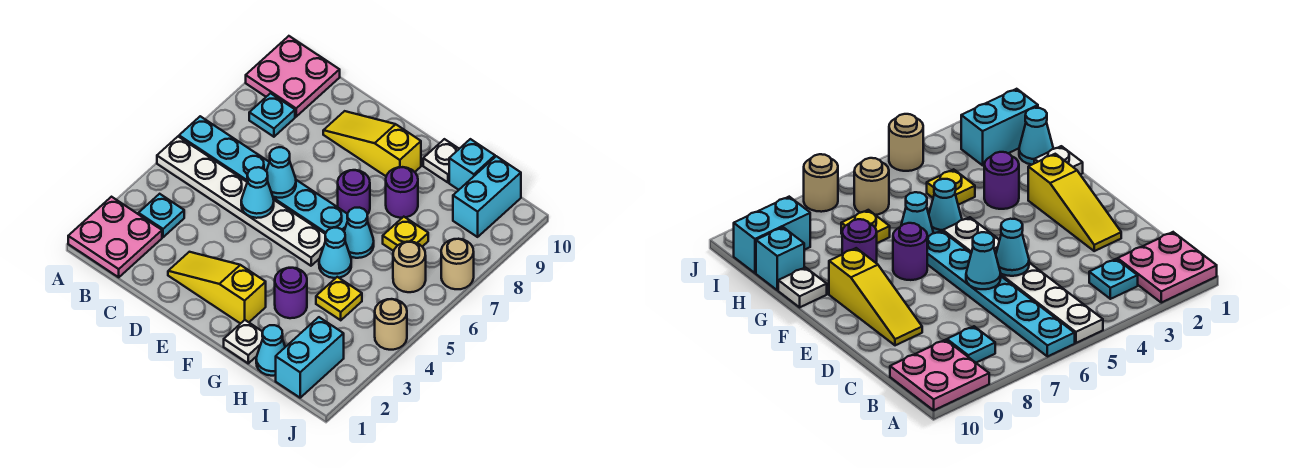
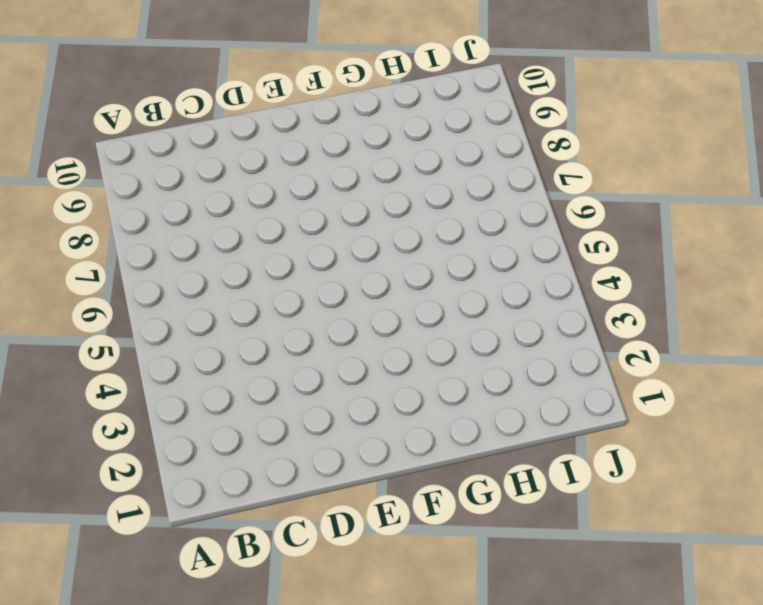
none -> pink 2x2 plate [68,197,162,277]
none -> white 1x6 plate [157,137,325,266]
none -> cyan 1x6 plate [179,116,348,234]

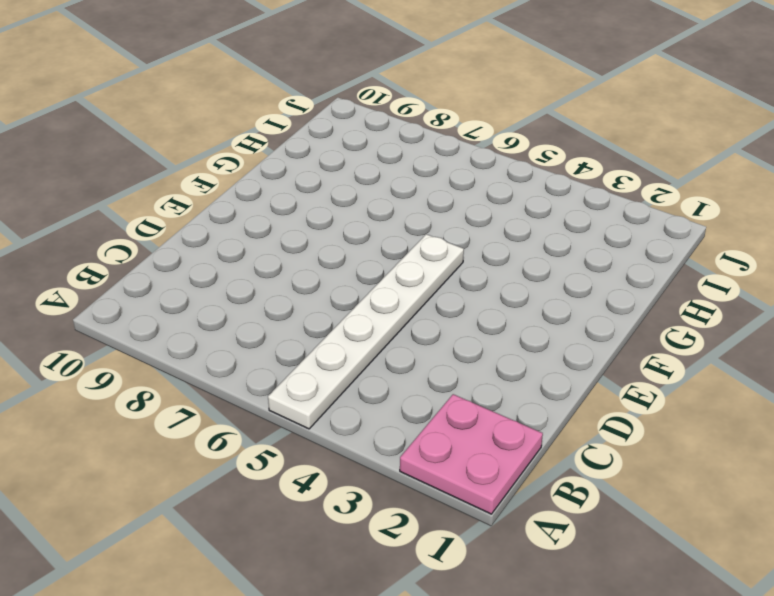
none -> cyan 1x6 plate [179,116,348,234]
none -> pink 2x2 plate [246,36,340,117]
none -> cyan 1x1 plate [138,194,184,237]

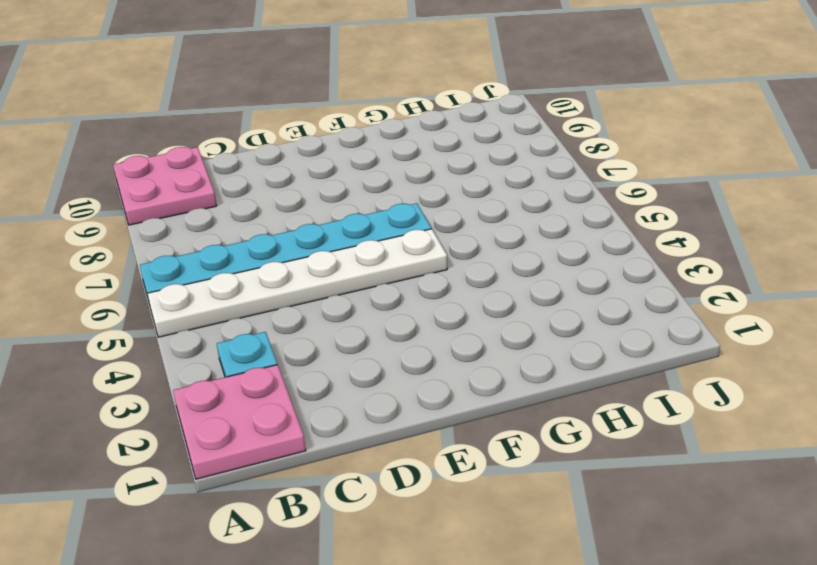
none -> cyan 1x1 plate [249,93,295,137]
none -> yellow 1x3 slope [168,252,266,324]
none -> yellow 1x3 slope [323,111,421,176]

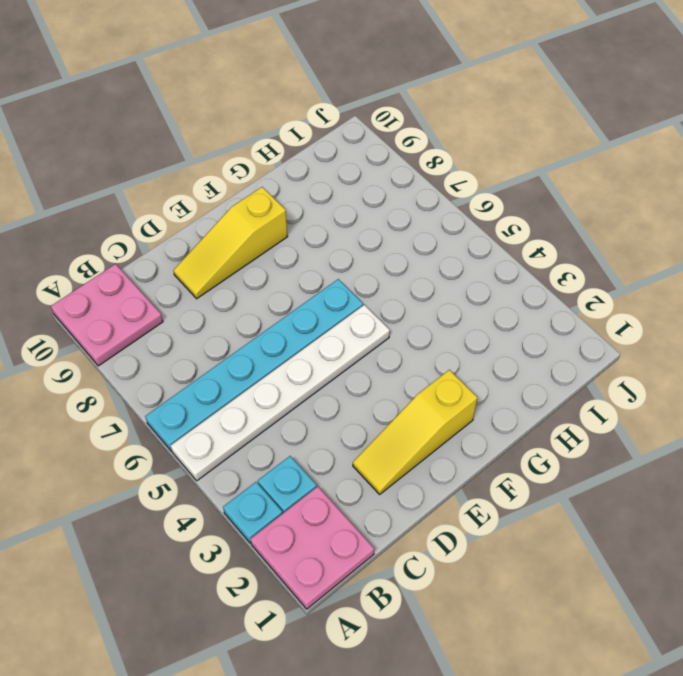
cyan 1x1 plate [223,482,283,543] -> cyan 1x1 plate moved to [249,93,295,137]
none -> purple 1x1 round brick [338,170,370,214]
none -> white 1x1 plate [224,320,263,363]
none -> purple 1x1 round brick [275,268,307,318]

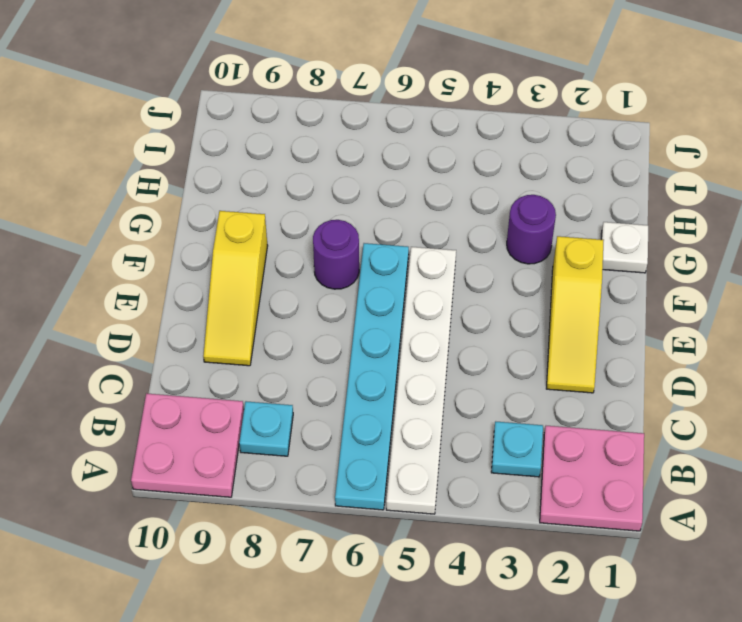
none -> cyan 1x1 cone [319,228,351,278]
none -> cyan 1x1 cone [344,208,374,258]
none -> purple 1x1 round brick [386,167,418,218]

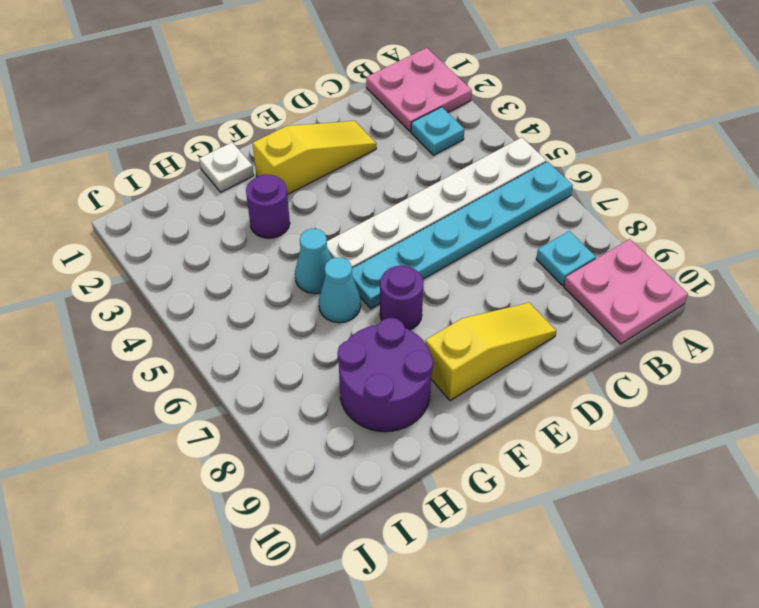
purple 2x2 round brick [338,318,433,432] -> purple 1x1 round brick [386,167,418,218]
none -> white 1x1 plate [423,139,459,182]
none -> cyan 1x1 cone [256,325,285,376]
none -> yellow 1x1 plate [316,277,362,320]

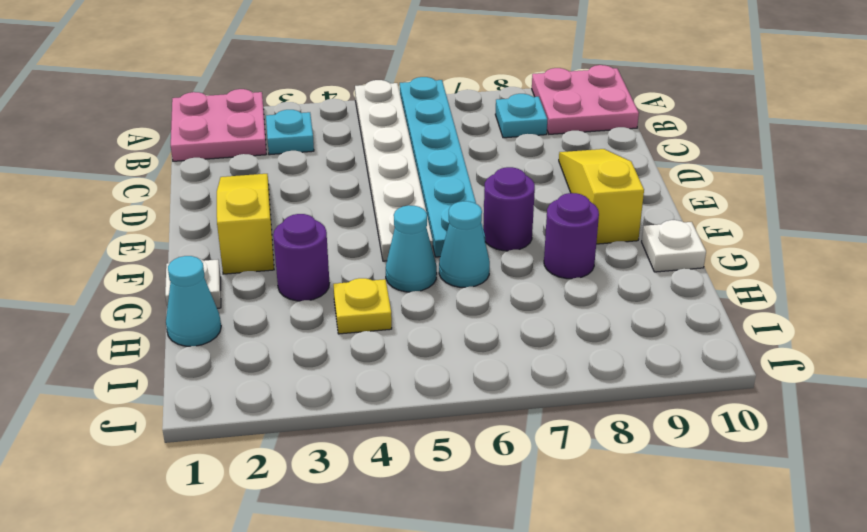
none -> yellow 1x1 plate [383,217,428,251]
none -> cyan 1x1 brick [449,139,495,190]
none -> cyan 1x2 brick [276,317,344,398]

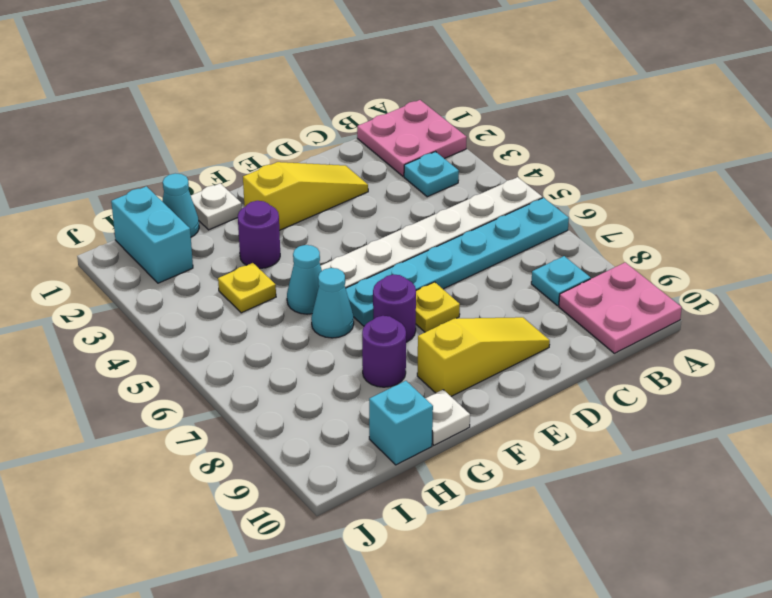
yellow 1x1 plate [416,282,460,332] -> yellow 1x1 plate moved to [383,217,428,251]
none -> tan 1x1 round brick [393,242,426,292]
none -> cyan 1x2 brick [453,156,521,237]
none -> tan 1x1 round brick [375,299,407,350]

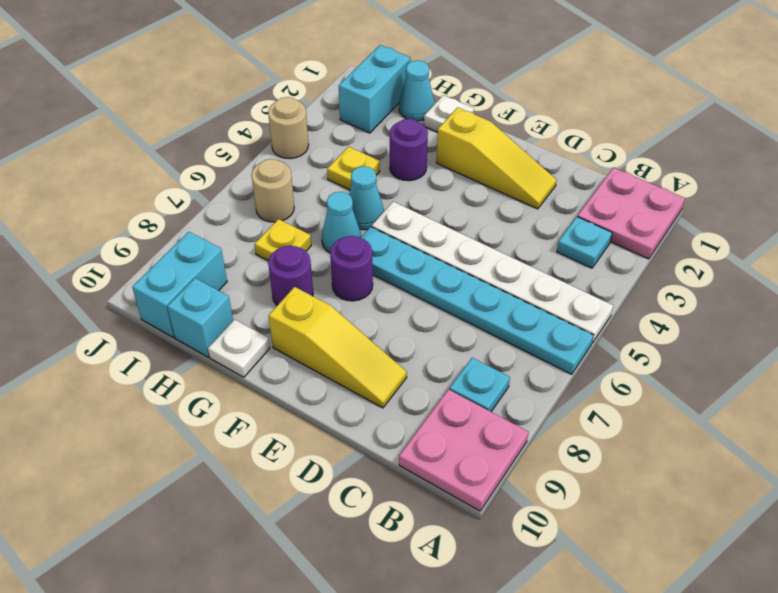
none -> tan 1x1 round brick [441,239,474,289]
none -> cyan 1x1 cone [241,167,274,218]
none -> cyan 1x1 cone [266,147,296,198]

